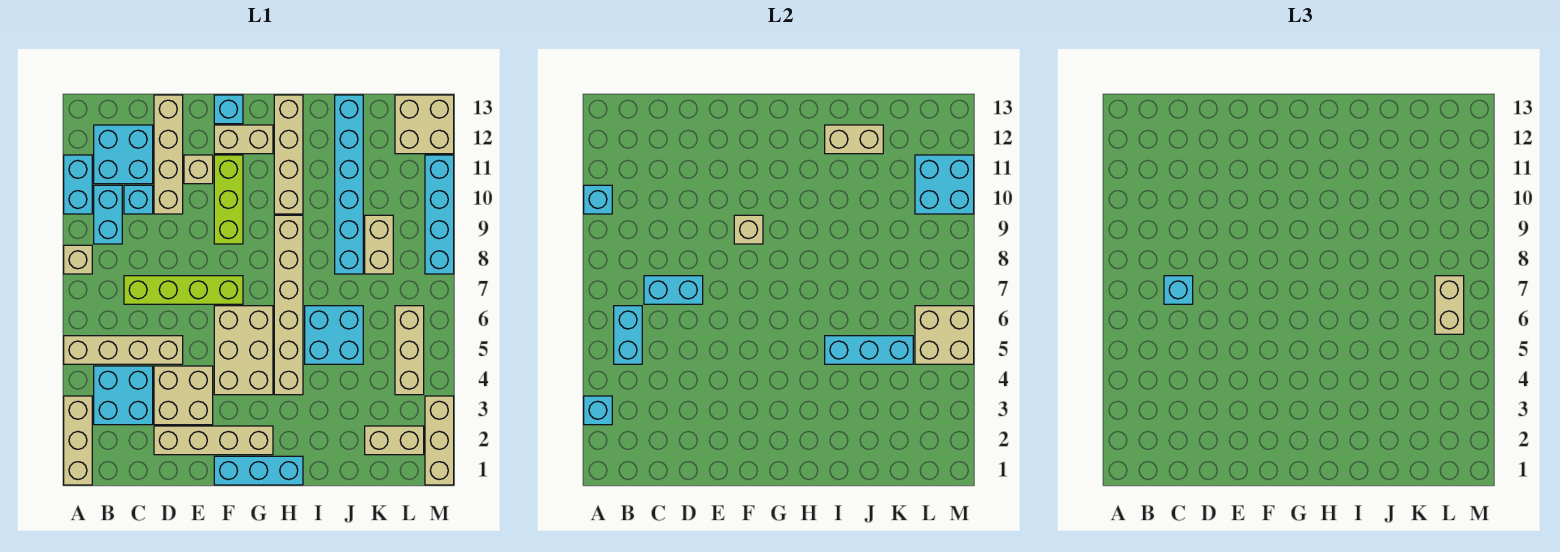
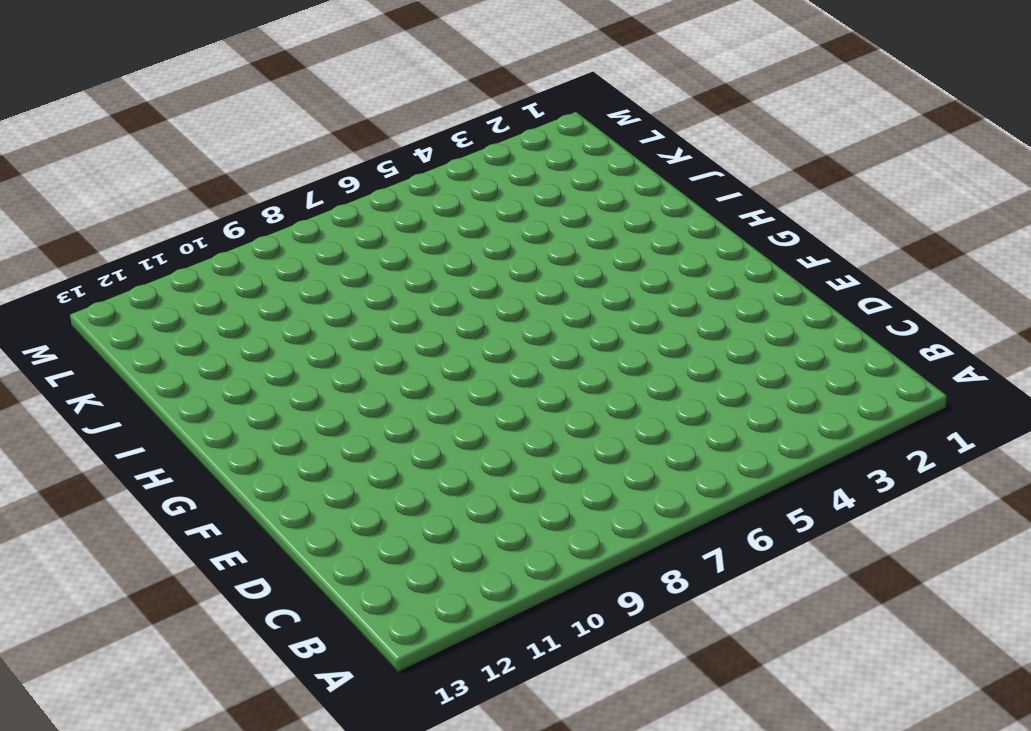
none -> tan 1x3 brick [64,396,92,485]
none -> tan 1x4 brick [64,336,183,364]
none -> tan 1x1 brick [64,245,92,274]
none -> cyan 1x2 brick [64,155,92,214]

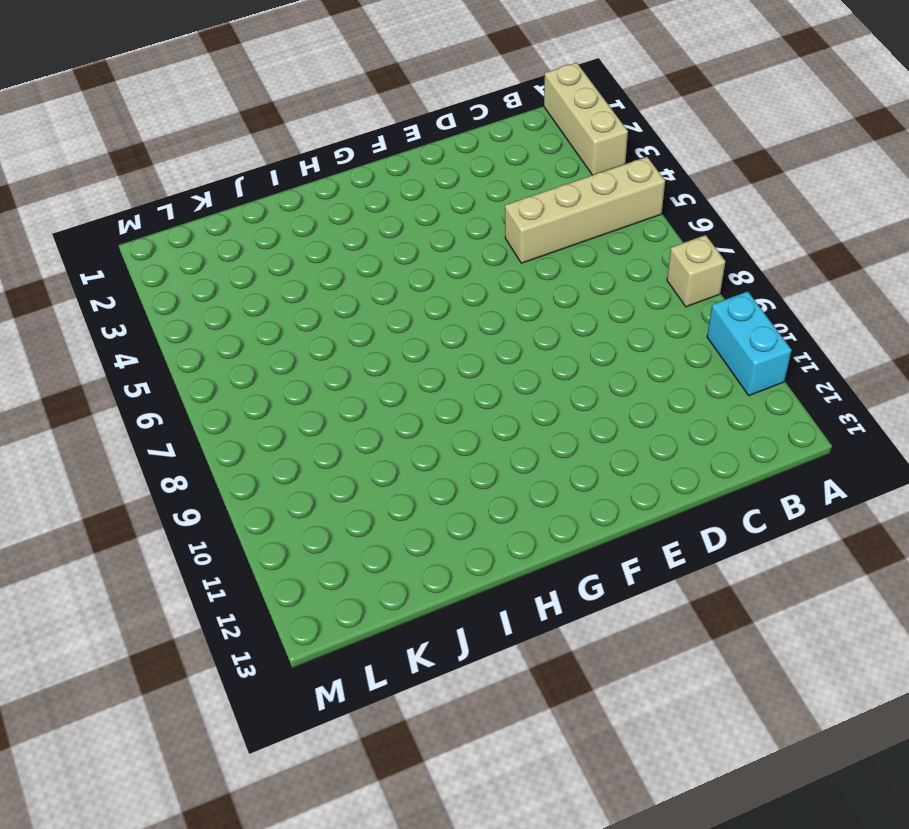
none -> cyan 2x2 brick [94,366,153,425]
none -> cyan 1x2 brick [94,185,122,244]
none -> cyan 2x2 brick [94,125,153,184]
none -> lime 1x4 brick [124,276,243,304]

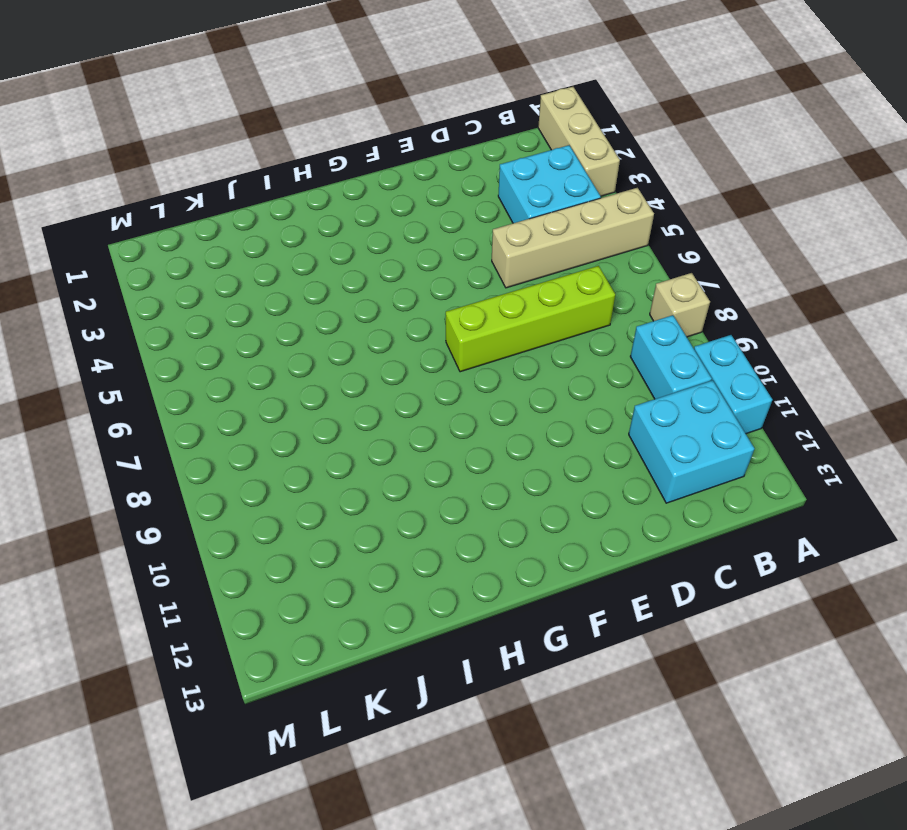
none -> cyan 1x1 brick [124,185,153,214]
none -> tan 1x4 brick [154,426,273,455]
none -> tan 2x2 brick [154,366,213,425]
none -> tan 1x4 brick [154,95,183,214]

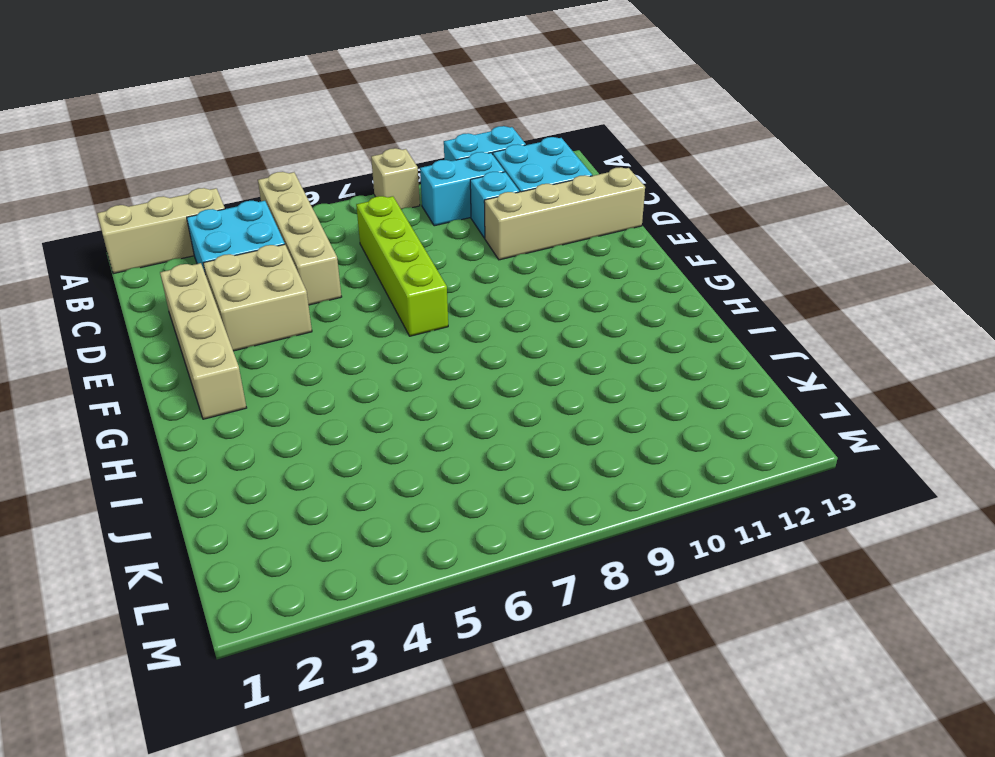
none -> tan 1x1 brick [184,155,213,184]
none -> cyan 1x3 brick [214,456,303,485]
none -> tan 2x3 brick [214,306,273,395]
none -> lime 1x3 brick [214,155,243,244]

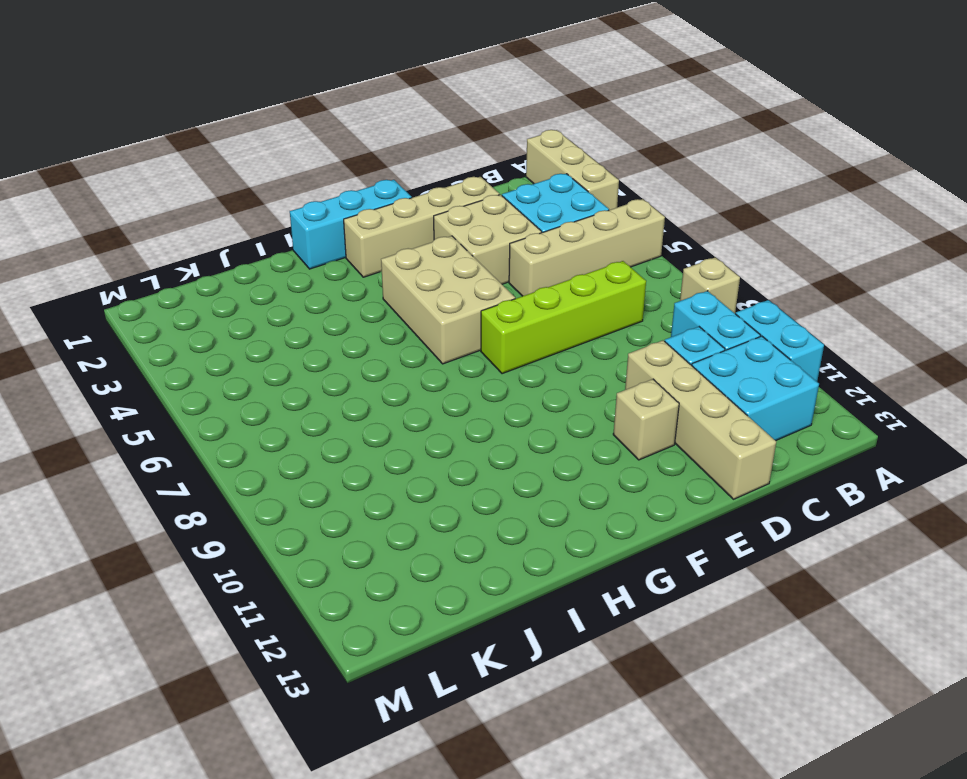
none -> lime 1x3 brick [214,155,243,244]
none -> tan 1x2 brick [214,125,273,154]
none -> cyan 1x1 brick [214,95,243,124]
none -> tan 1x6 brick [274,215,303,395]

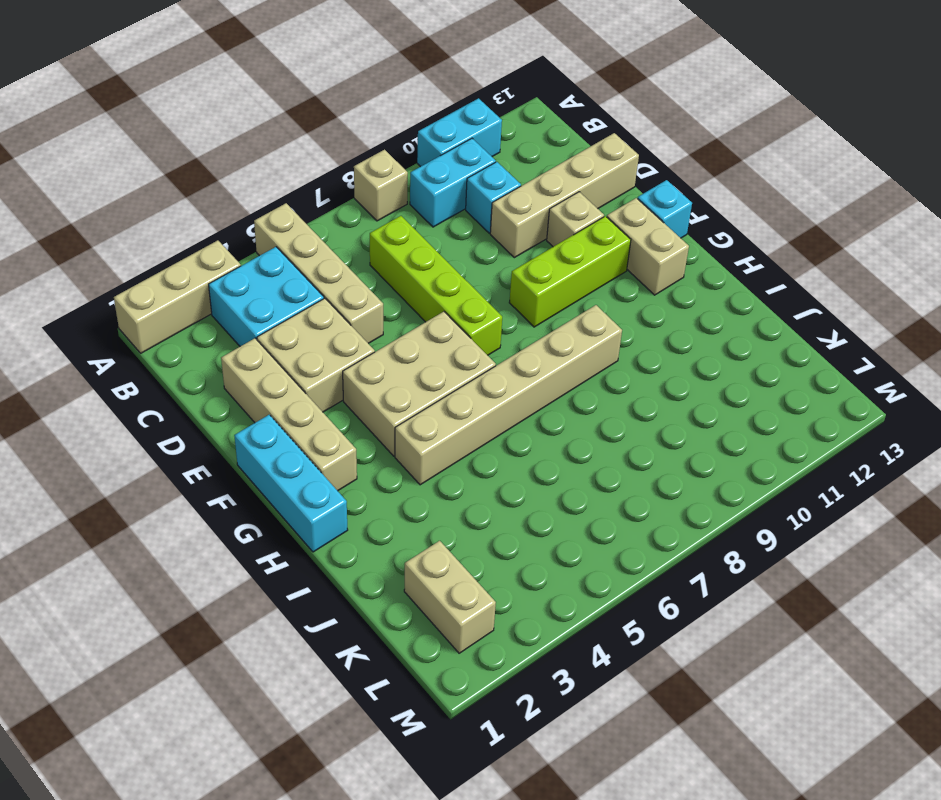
none -> cyan 2x2 brick [94,125,153,184]
none -> tan 1x4 brick [274,95,303,214]
none -> cyan 2x2 brick [305,306,363,364]
none -> cyan 1x6 brick [335,95,363,274]

